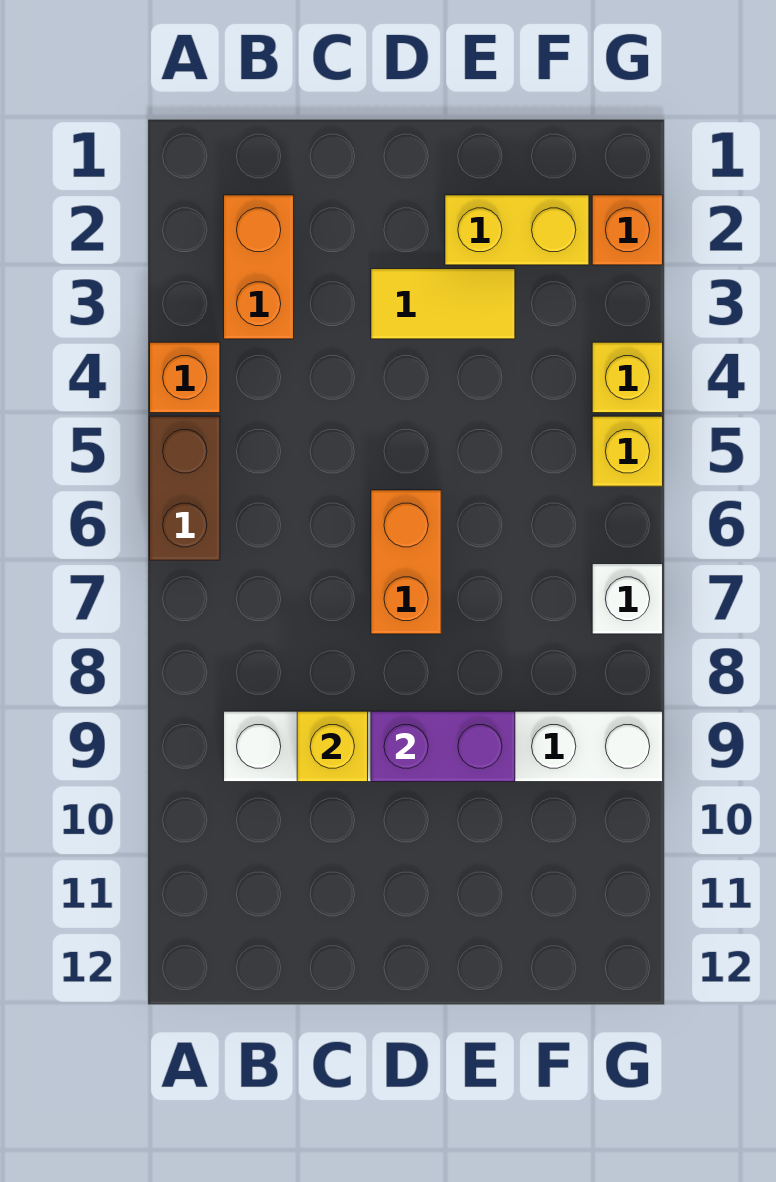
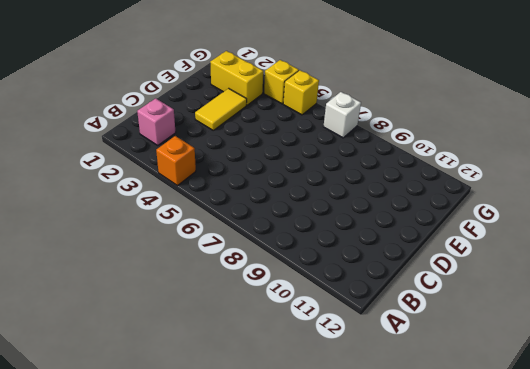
pink 1x1 brick [137,98,176,145] -> orange 1x2 brick [224,195,294,339]
yellow 1x2 brick [210,51,263,105] -> yellow 1x2 brick turned to [445,195,589,265]
none -> brown 1x2 brick [150,416,220,560]
none -> white 1x6 brick [224,711,663,782]
none -> orange 1x2 brick [371,490,441,634]

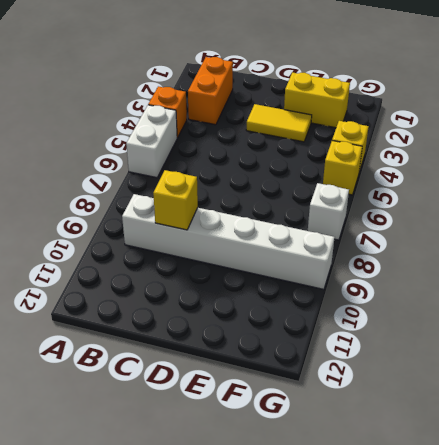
white 1x2 brick [126,105,177,178] -> brown 1x2 brick [150,416,220,560]
none -> orange 1x2 brick [371,490,441,634]
none -> orange 1x1 brick [592,195,663,265]
none -> purple 1x2 brick [371,711,515,782]

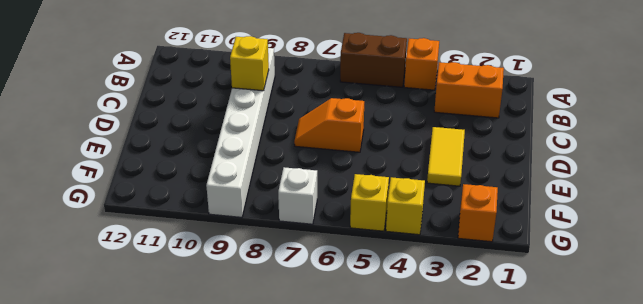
orange 1x2 slope [294,98,364,152] -> orange 1x2 brick [371,490,441,634]
none -> yellow 1x2 brick [445,195,589,265]
none -> purple 1x2 brick [371,711,515,782]

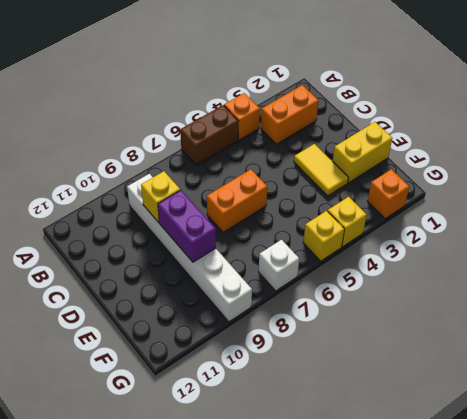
yellow 1x2 brick [333,122,392,183] -> yellow 1x2 brick turned to [445,195,589,265]

